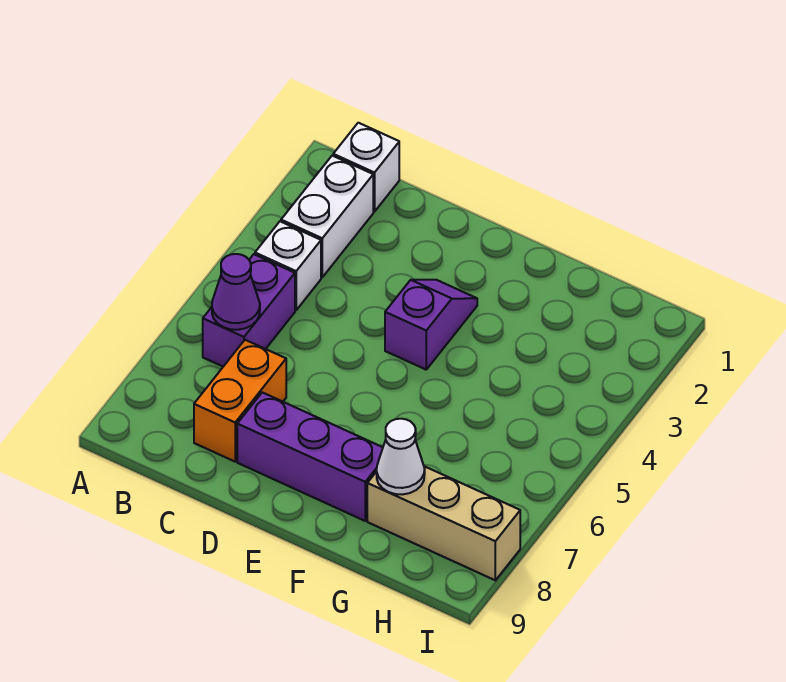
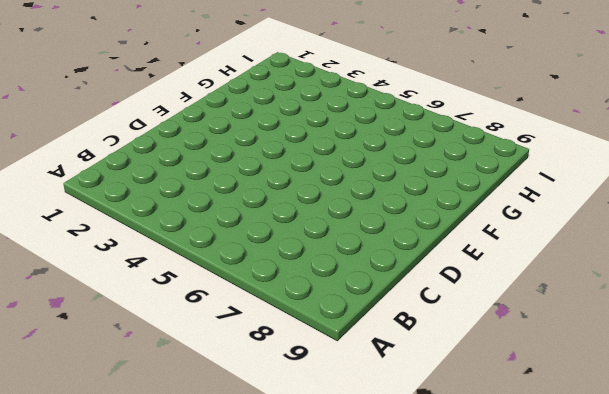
none -> white 1x1 brick [333,123,399,212]
none -> white 1x2 brick [281,156,373,277]

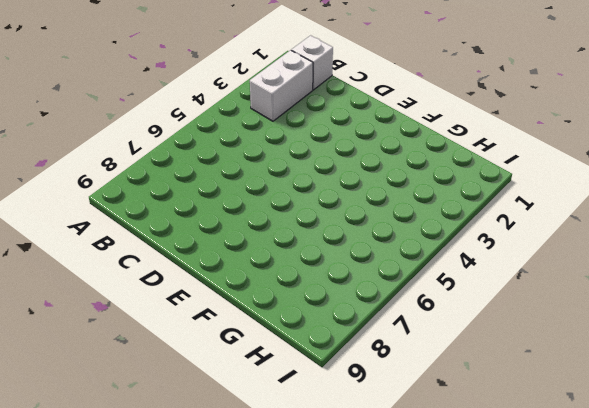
none -> white 1x1 brick [255,221,321,310]
none -> purple 1x2 brick [203,254,295,367]

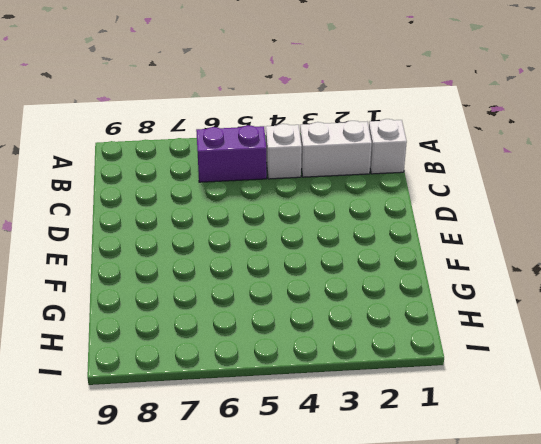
none -> orange 1x2 brick [194,340,286,462]
none -> purple 1x3 brick [237,392,383,521]

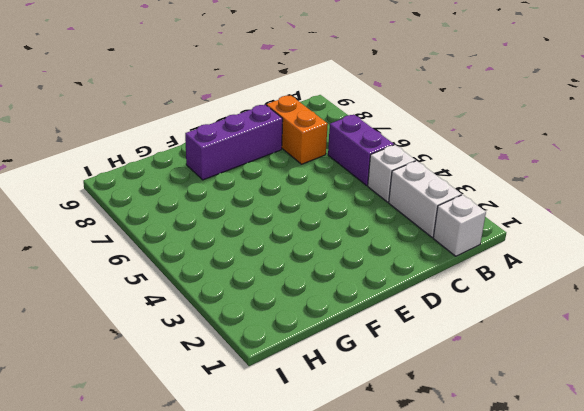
none -> purple 1x2 slope [385,280,477,369]
none -> tan 1x3 brick [367,466,520,580]

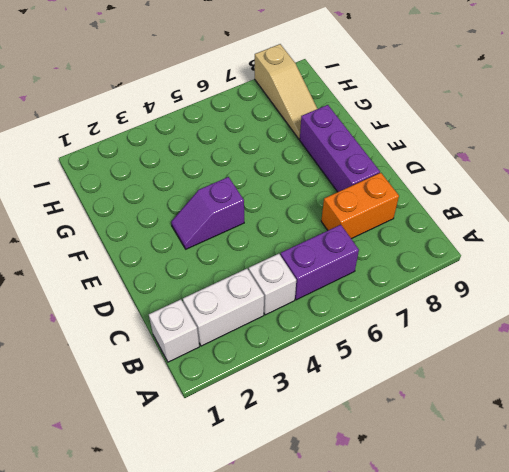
tan 1x3 slope [255,44,317,139] -> tan 1x3 brick [367,466,520,580]
none -> purple 1x1 cone [212,254,260,330]
none -> white 1x1 cone [377,419,425,494]

